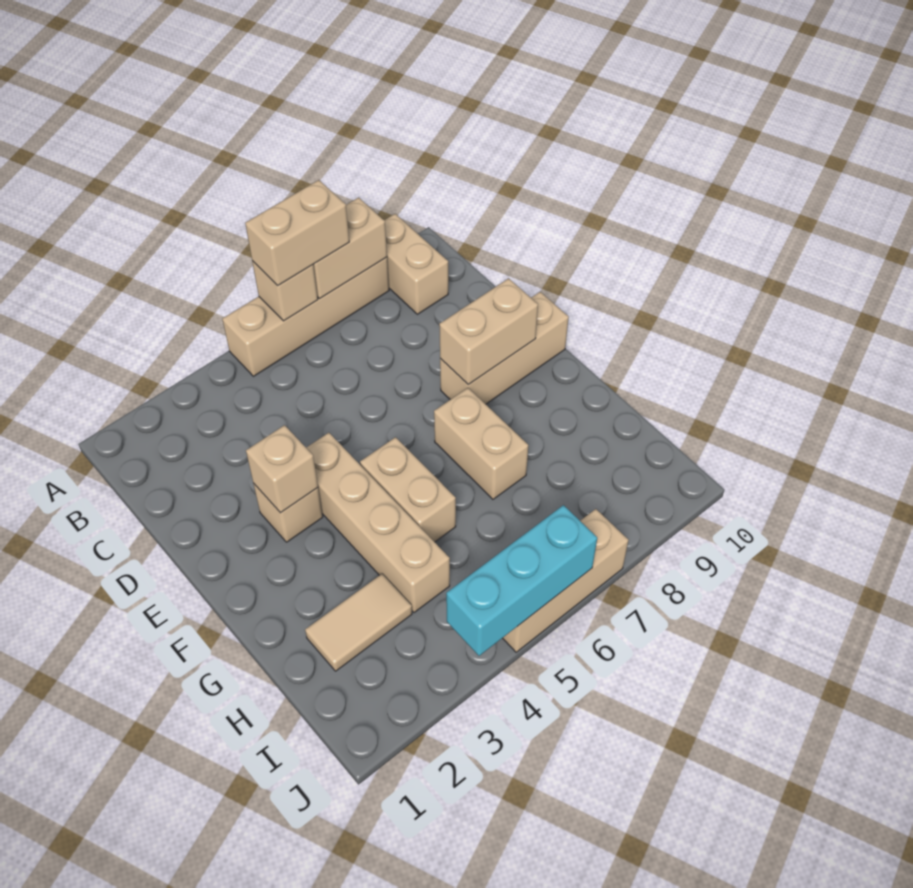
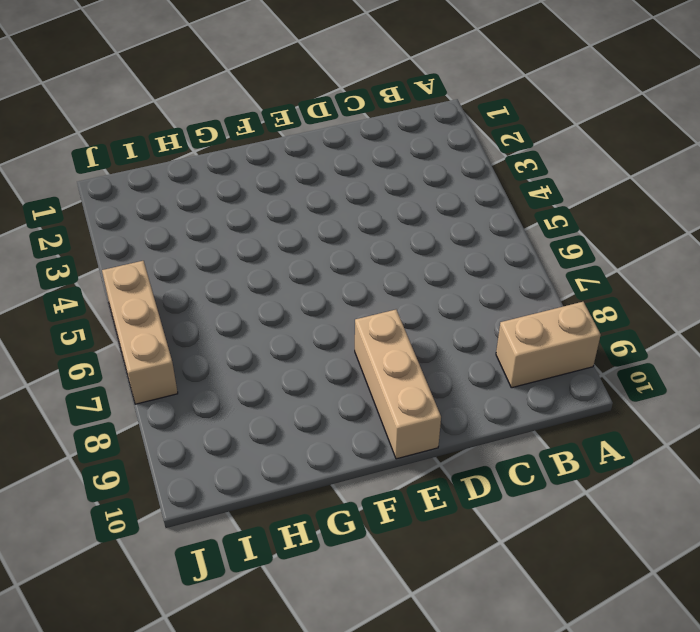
none -> tan 1x4 brick [222,257,389,376]
none -> tan 1x1 brick [253,483,323,542]
none -> tan 1x4 brick [306,433,450,613]

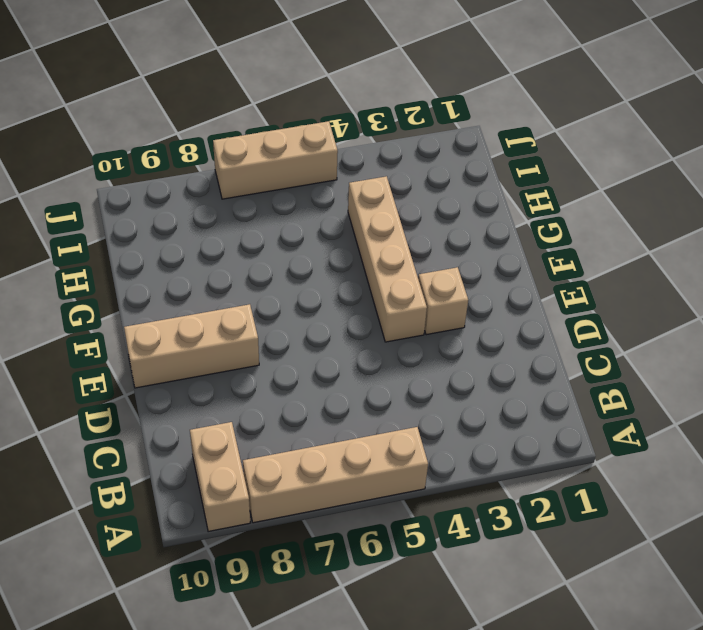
none -> tan 1x2 brick [360,437,456,542]
none -> tan 1x2 brick [434,388,528,499]
none -> tan 1x2 tile [305,574,412,671]

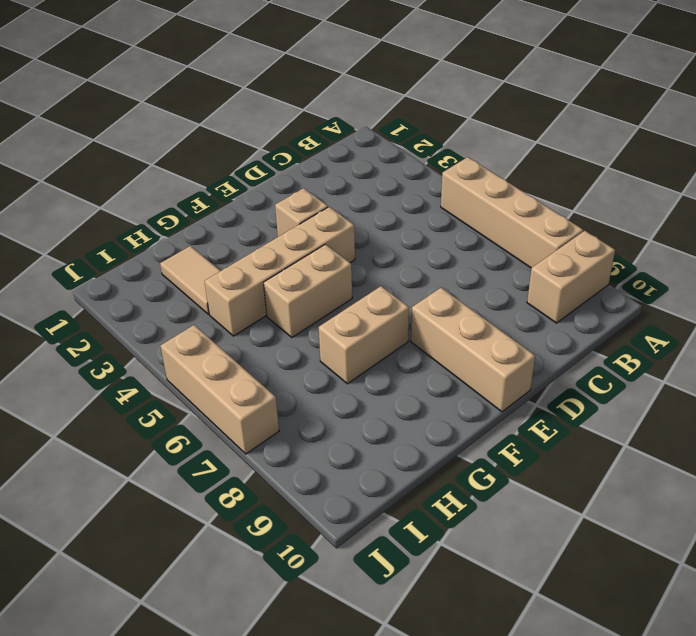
none -> tan 1x1 brick [252,261,318,321]
none -> tan 1x2 brick [313,197,387,299]
none -> tan 1x1 brick [246,425,318,513]

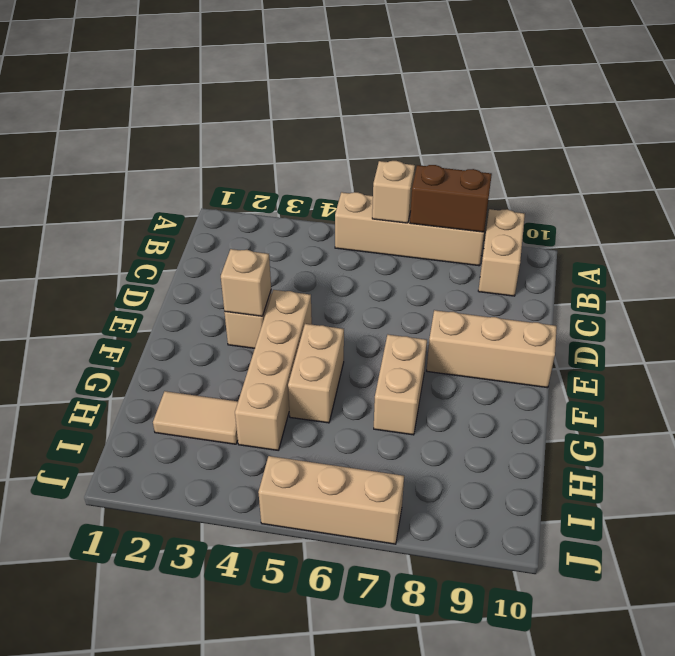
brown 1x2 brick [410,165,492,232] -> tan 1x2 brick [313,197,387,299]
none -> tan 1x2 brick [439,278,538,385]
none -> cyan 1x3 brick [446,505,597,656]
none -> tan 1x2 brick [245,180,349,286]

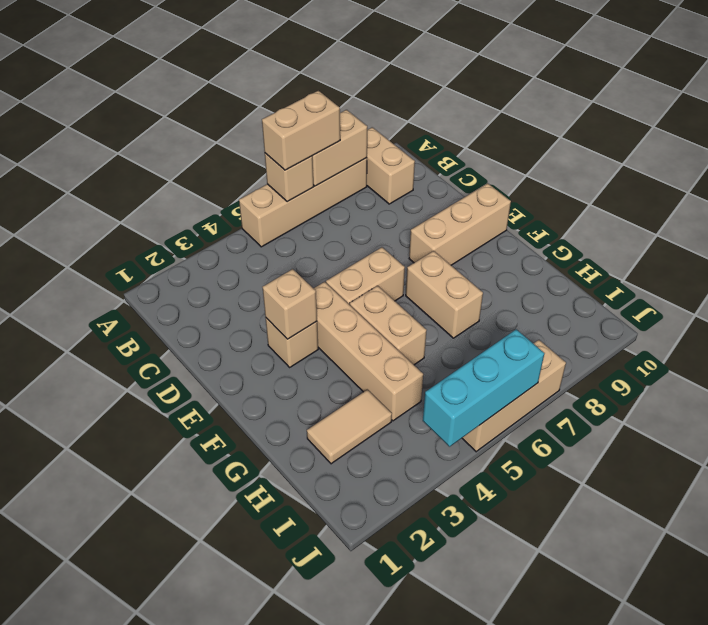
tan 1x2 brick [326,247,405,305] -> tan 1x2 brick moved to [439,278,538,385]

